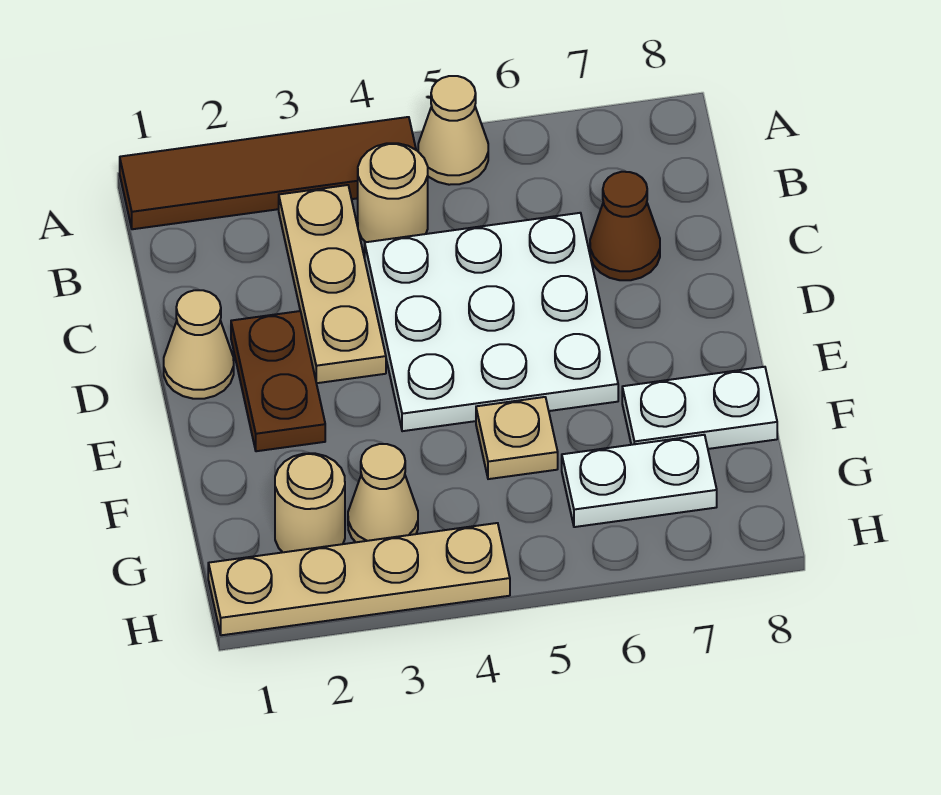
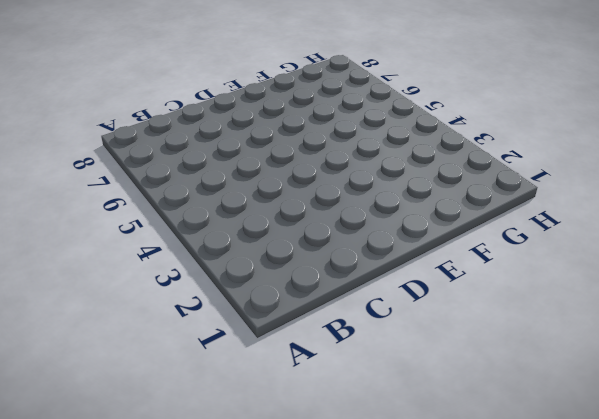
none -> brown 1x4 tile [120,117,416,229]
none -> tan 1x1 cone [418,76,488,185]
none -> tan 1x3 plate [279,185,386,383]

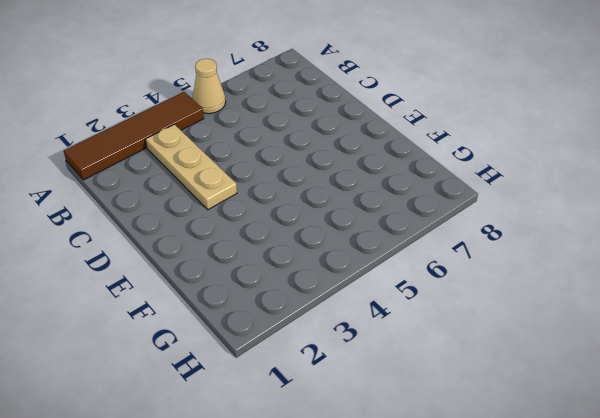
none -> tan 1x1 round brick [358,143,428,242]
none -> white 3x3 plate [365,213,618,431]
none -> brown 1x1 cone [590,172,660,280]

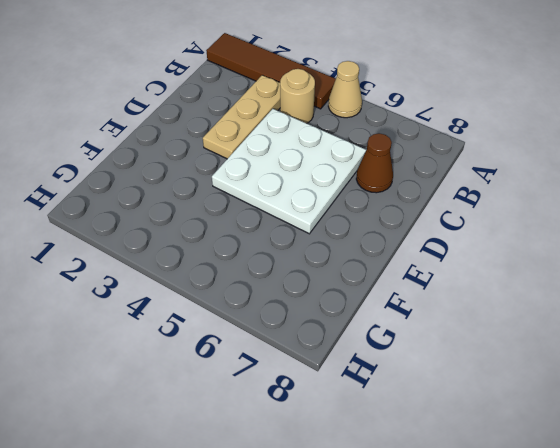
none -> tan 1x1 cone [164,290,234,399]
none -> brown 1x2 plate [231,311,325,451]
none -> tan 1x1 plate [476,397,558,479]

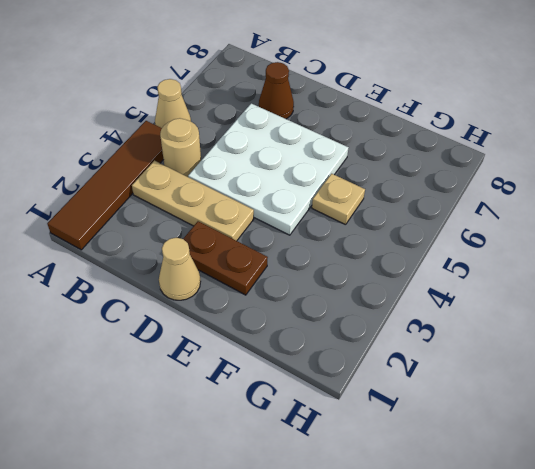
none -> white 1x2 plate [622,367,777,449]
none -> tan 1x1 round brick [275,453,345,552]
none -> tan 1x1 cone [348,444,418,542]

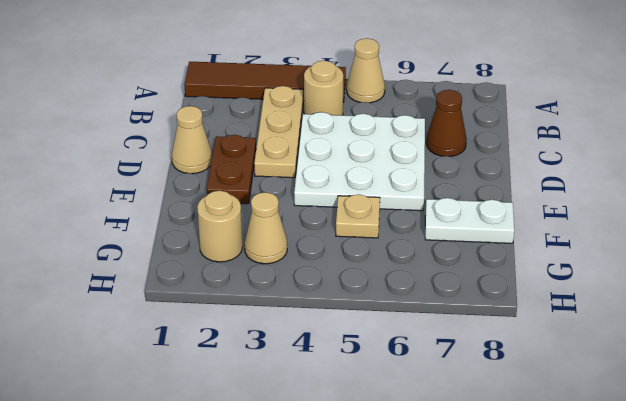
none -> white 1x2 plate [562,435,717,527]
none -> tan 1x4 plate [208,523,510,635]

